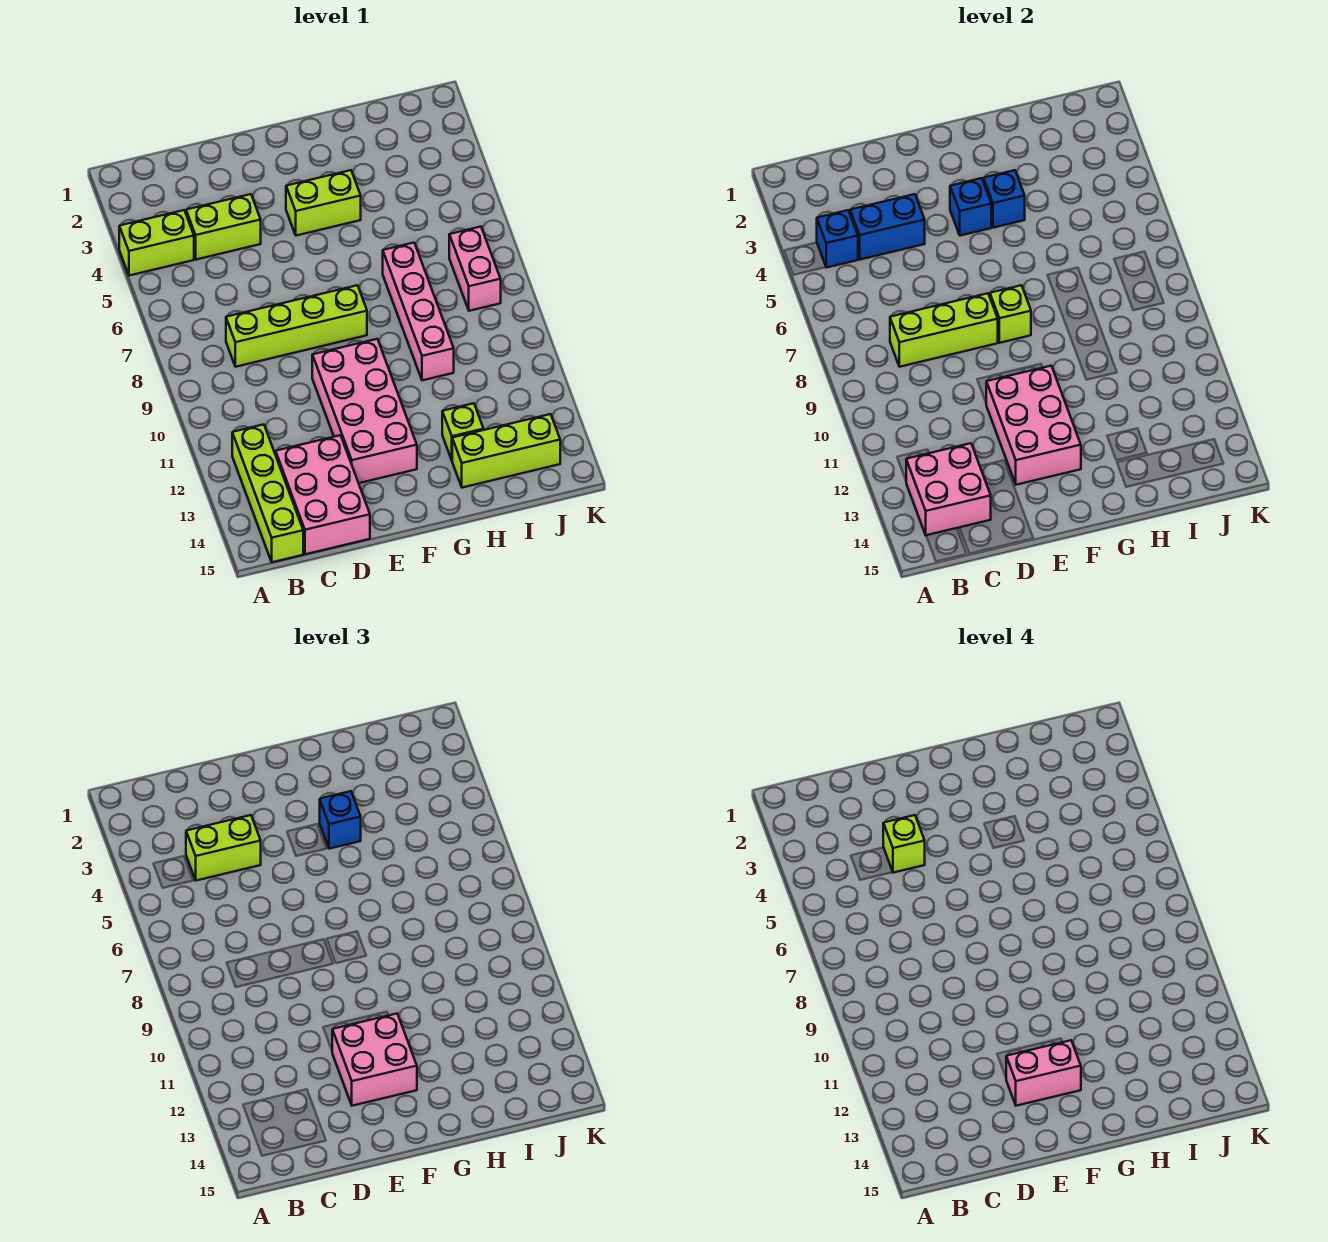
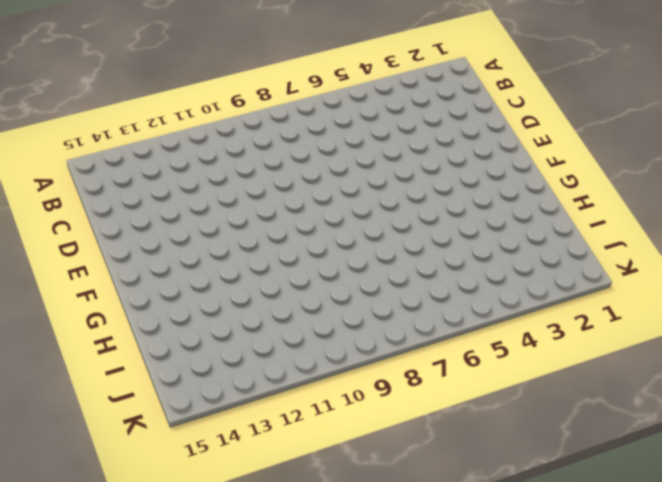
none -> lime 1x2 brick [119,210,194,276]
none -> lime 1x4 brick [232,424,303,562]
none -> lime 1x2 brick [186,194,261,260]

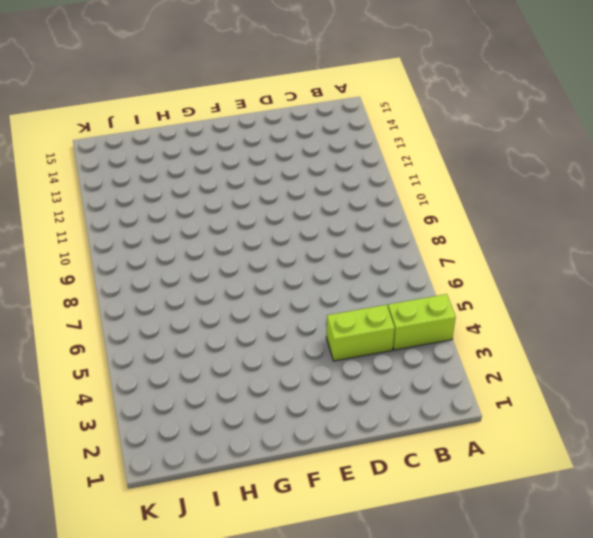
none -> lime 1x4 brick [232,424,303,562]
none -> lime 1x4 brick [226,285,367,367]
none -> pink 2x3 brick [276,435,370,554]

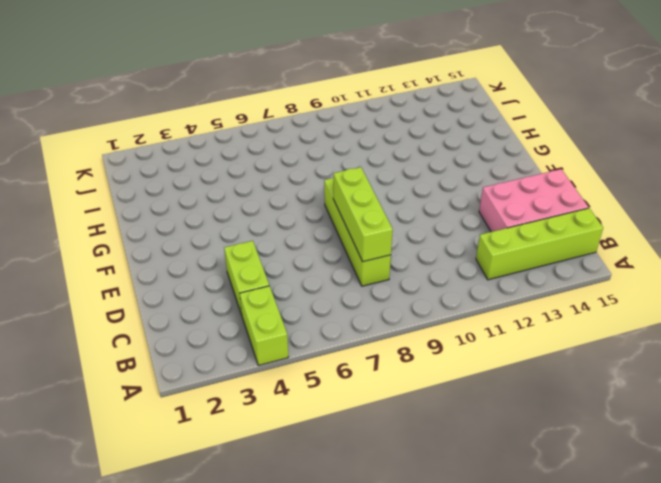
none -> pink 2x4 brick [312,339,417,483]
none -> lime 1x2 brick [286,170,361,236]
none -> pink 1x4 brick [383,243,454,380]

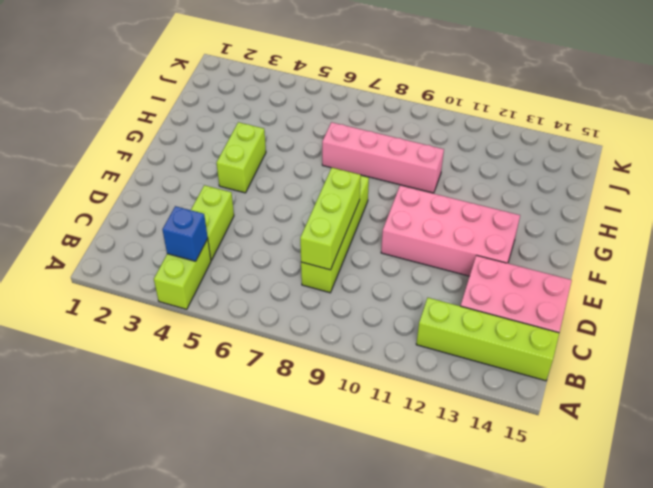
none -> lime 1x1 brick [442,403,484,460]
none -> lime 1x3 brick [452,414,560,488]
none -> pink 1x2 brick [449,227,501,311]

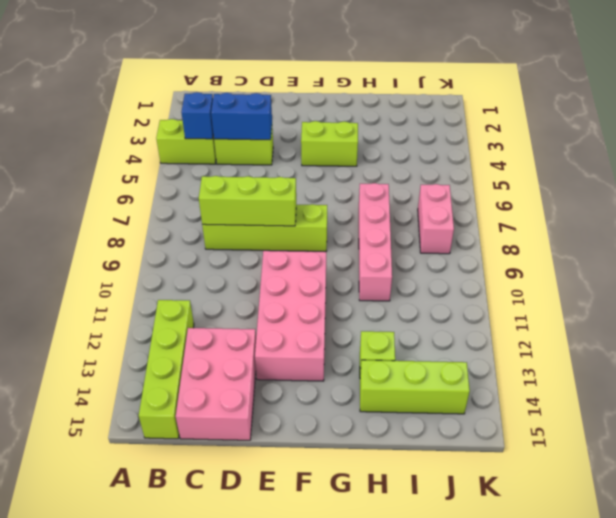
none -> pink 2x2 brick [906,443,991,535]
none -> pink 2x3 brick [986,366,1081,485]
none -> blue 1x1 brick [950,178,992,236]

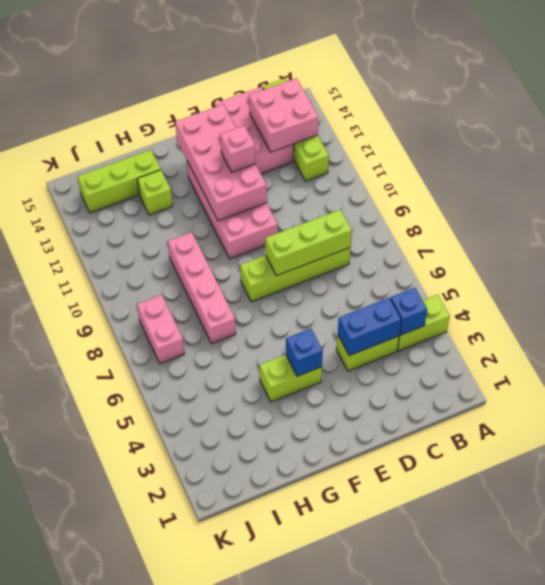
pink 2x4 brick [175,104,267,221] -> pink 2x3 brick [986,366,1081,485]
pink 1x1 brick [220,125,255,172] -> pink 2x2 brick [332,1014,417,1106]
none -> lime 1x1 brick [990,285,1031,343]
none -> blue 1x1 brick [984,170,1025,228]
none -> lime 1x2 brick [186,815,261,881]

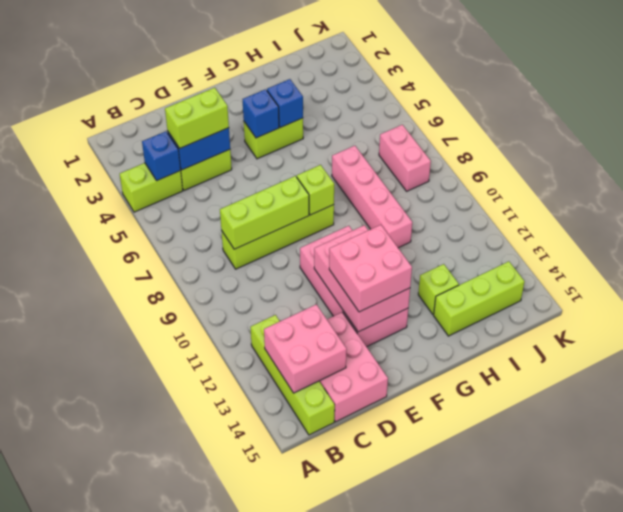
none -> blue 1x1 brick [320,791,361,849]
none -> lime 1x1 brick [883,815,925,873]
none -> pink 1x2 brick [1006,1040,1081,1106]

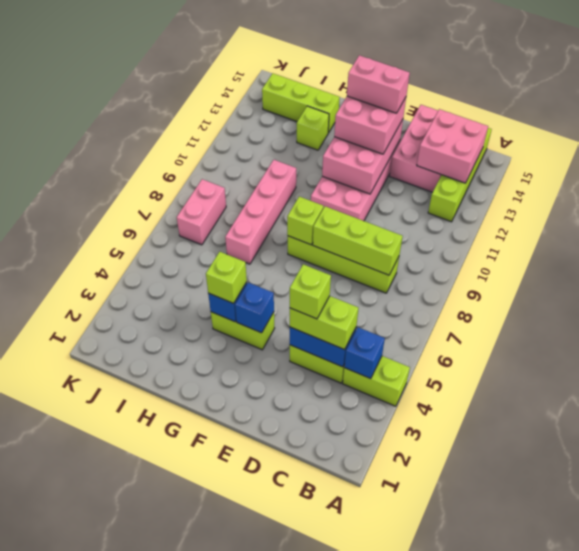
lime 1x1 brick [206,252,247,303] -> blue 1x1 brick [320,791,361,849]

